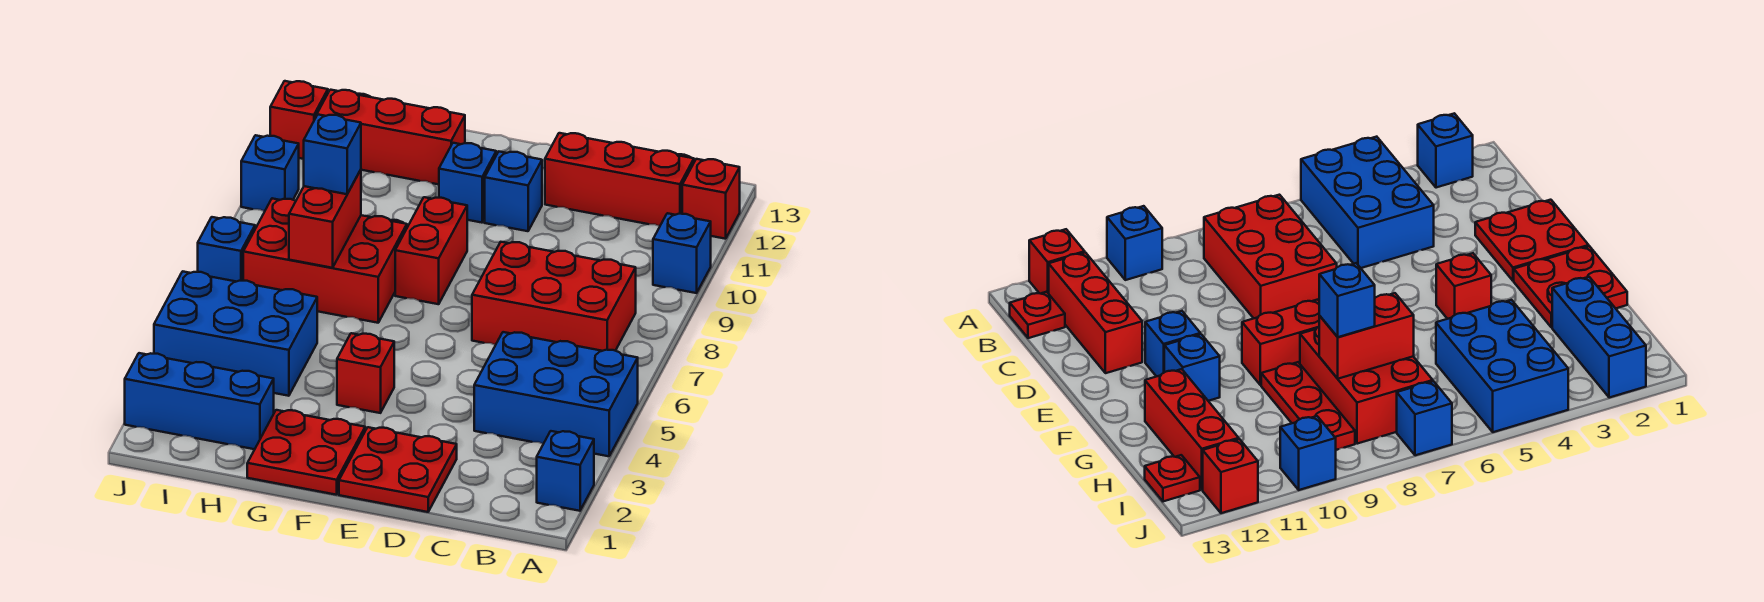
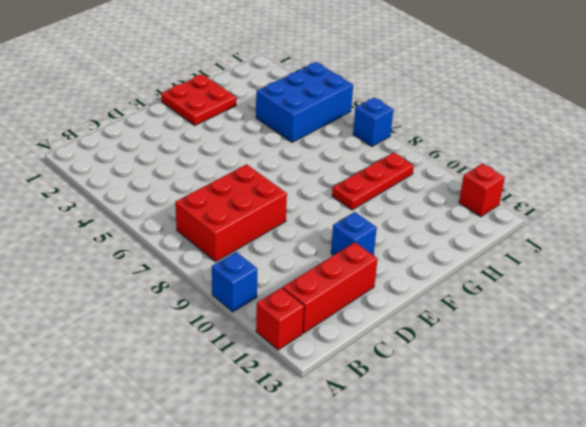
none -> blue 1x1 brick [537,431,594,511]
none -> blue 2x3 brick [474,332,638,456]
none -> red 1x1 plate [1010,292,1065,338]

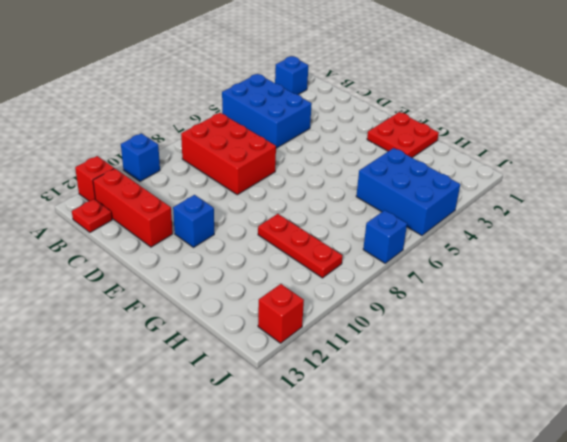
none -> red 2x2 plate [339,427,457,512]
none -> red 1x1 brick [337,333,394,413]
none -> red 1x2 brick [395,197,467,304]

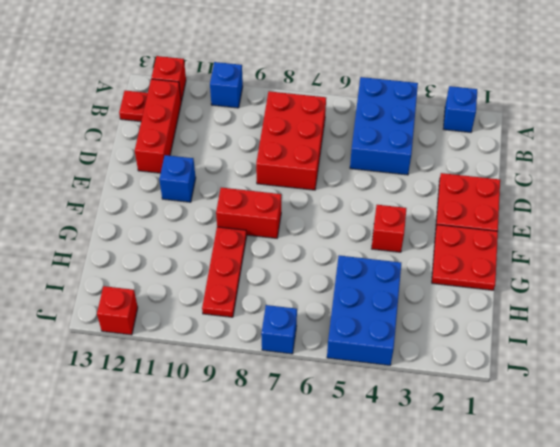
none -> blue 1x1 brick [439,143,496,223]
none -> red 2x3 brick [243,198,407,323]
none -> red 1x3 brick [316,90,465,184]

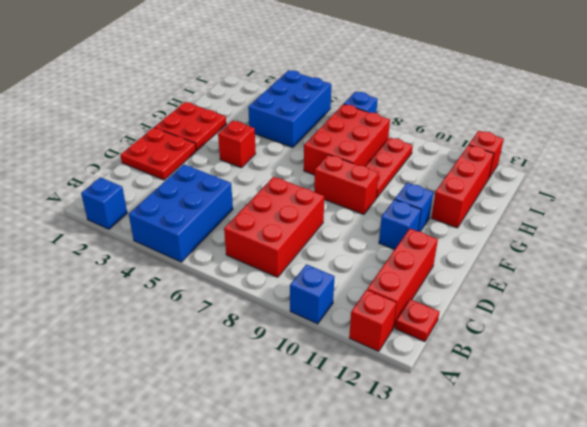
none -> blue 1x3 brick [125,353,274,449]
none -> red 1x1 plate [1145,455,1200,501]
none -> blue 1x1 brick [241,135,299,211]

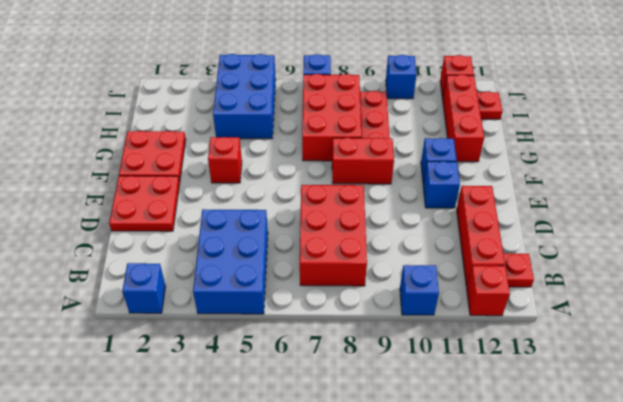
none -> blue 1x3 brick [125,353,274,449]
none -> red 1x2 brick [289,170,361,268]
none -> blue 1x1 brick [304,115,361,194]

